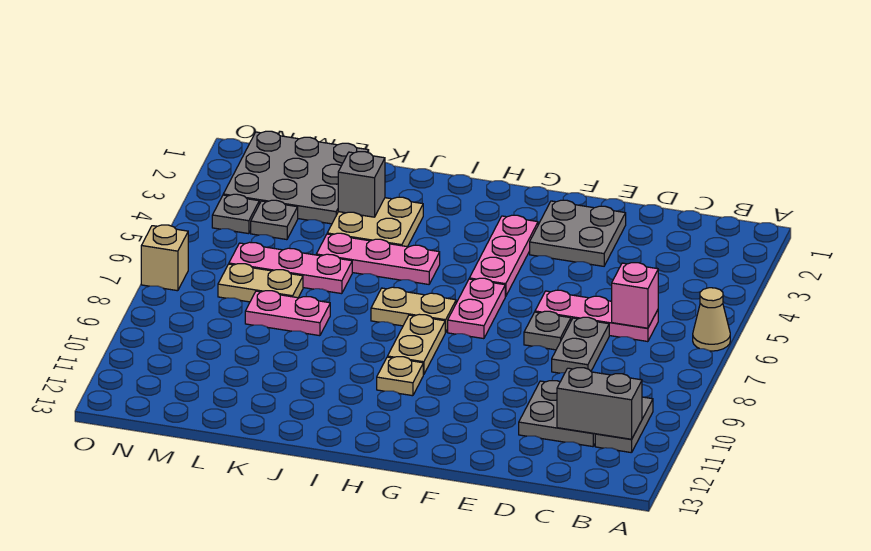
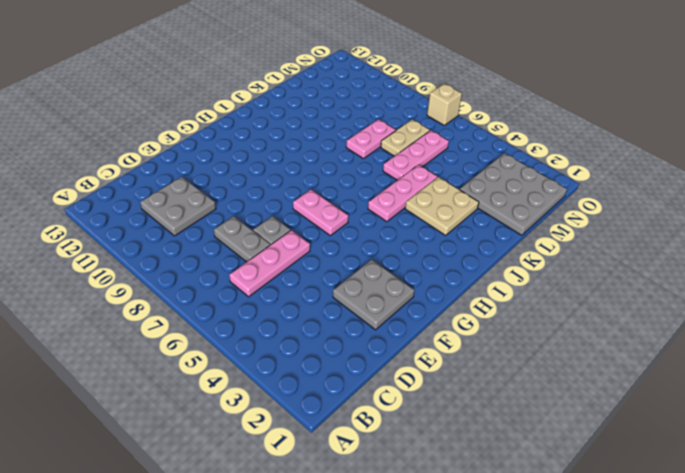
none -> tan 1x1 cone [693,288,730,351]
none -> grey 1x2 plate [595,397,653,453]
none -> pink 1x3 plate [469,215,538,297]

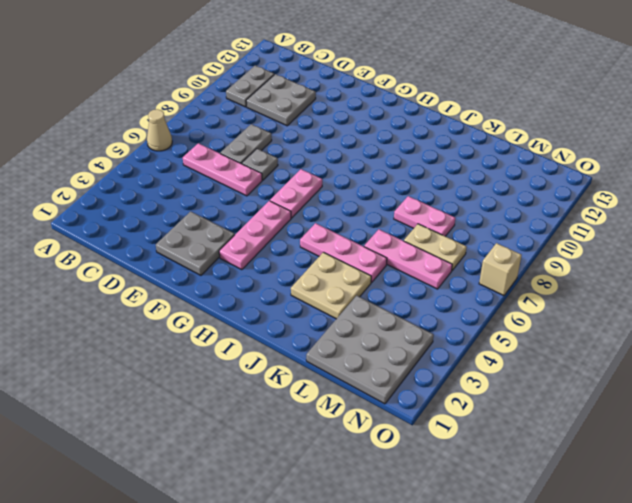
none -> tan 1x2 plate [371,287,456,332]
none -> tan 1x2 plate [388,314,446,375]
none -> tan 1x1 plate [377,357,423,396]

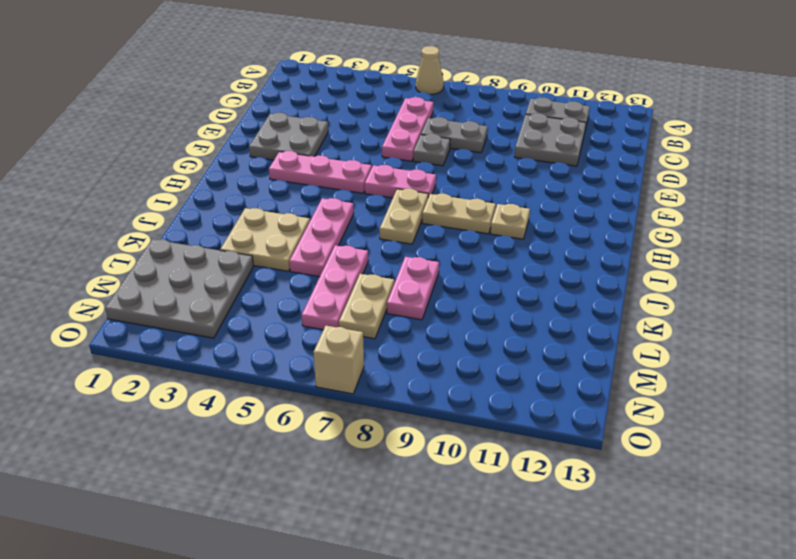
none -> grey 1x1 plate [251,200,298,240]
none -> grey 1x1 plate [212,194,259,234]
none -> grey 1x2 brick [557,368,642,439]

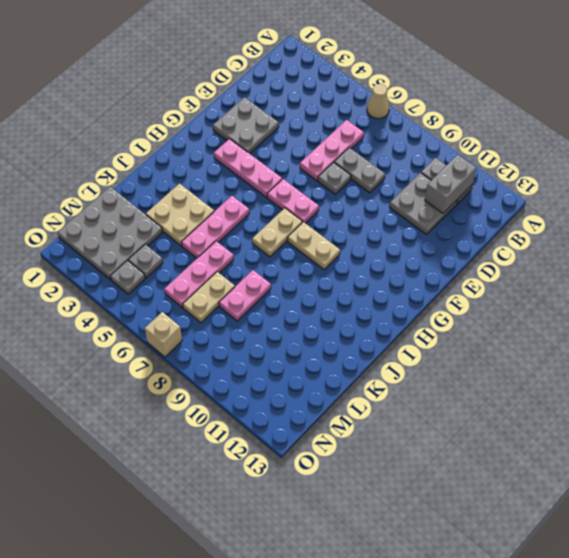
none -> tan 1x1 plate [377,357,423,396]
none -> pink 1x1 brick [612,263,658,328]
none -> grey 1x1 brick [338,152,385,217]

